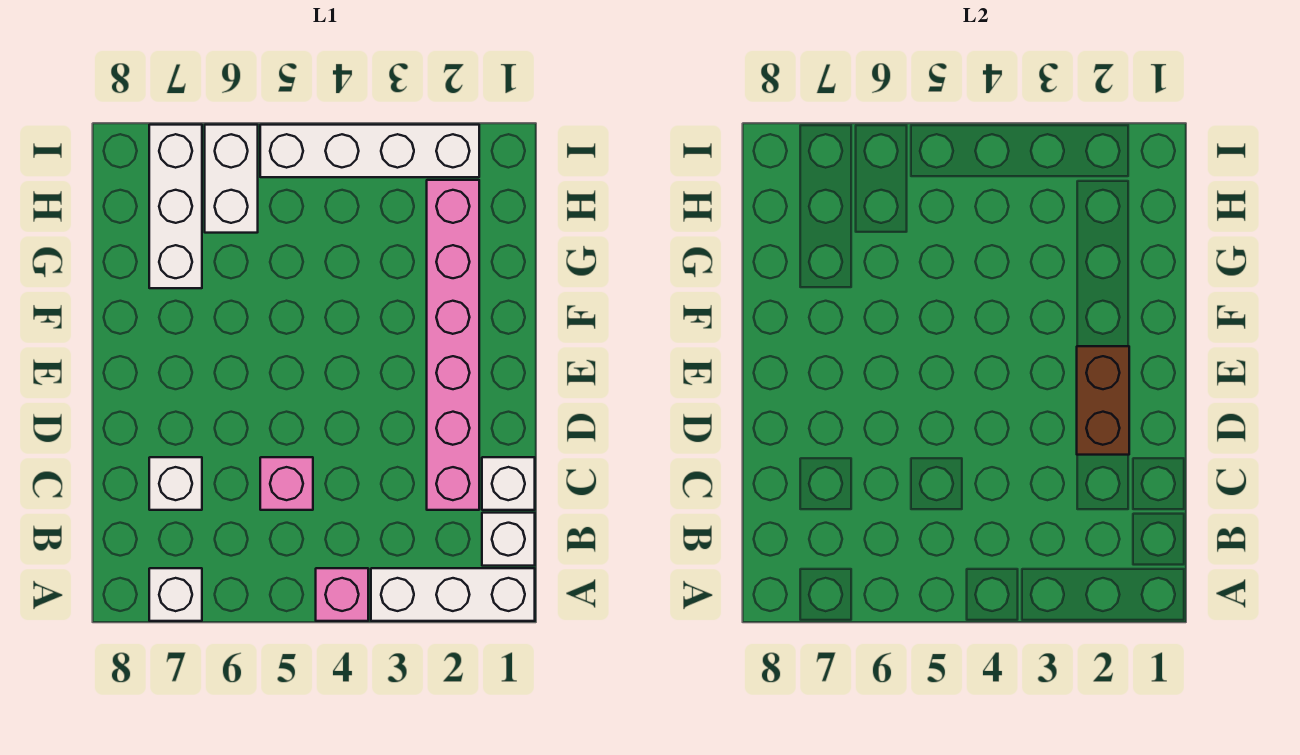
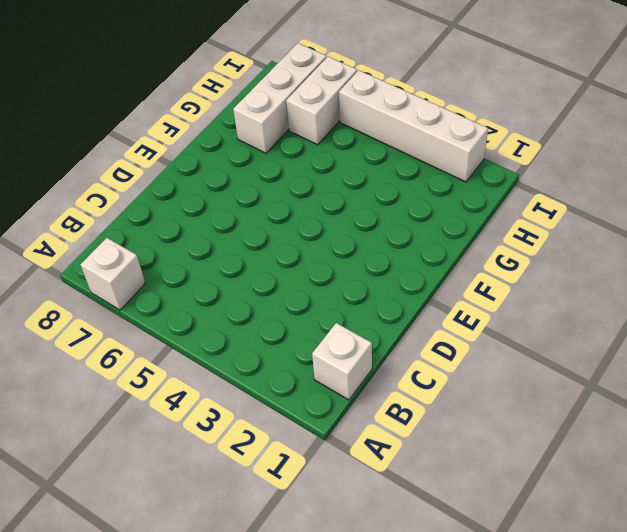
none -> white 1x3 brick [371,568,535,621]
none -> pink 1x1 brick [316,568,368,621]
none -> white 1x1 brick [482,457,535,510]

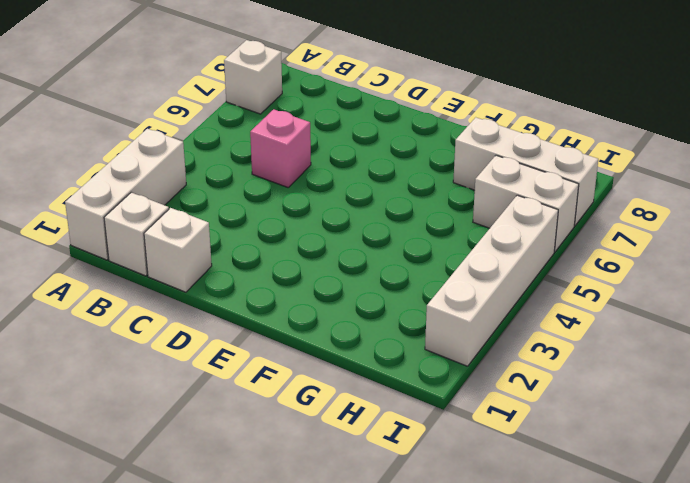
none -> pink 1x1 brick [316,568,368,621]
none -> pink 1x6 brick [427,180,479,510]
none -> white 1x1 brick [149,457,202,510]

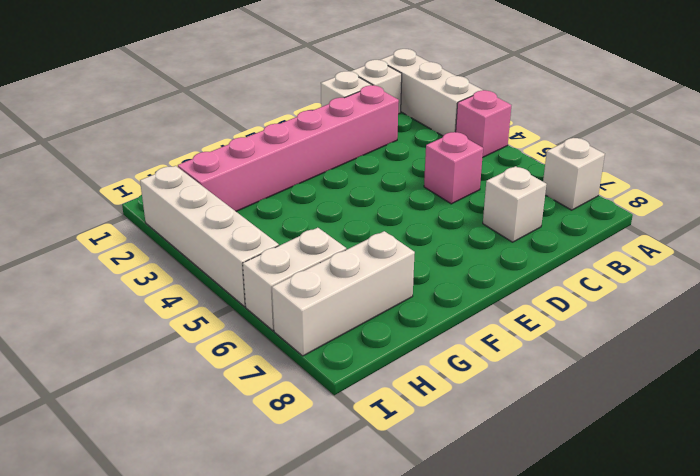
none -> brown 1x2 brick [1077,346,1129,455]

